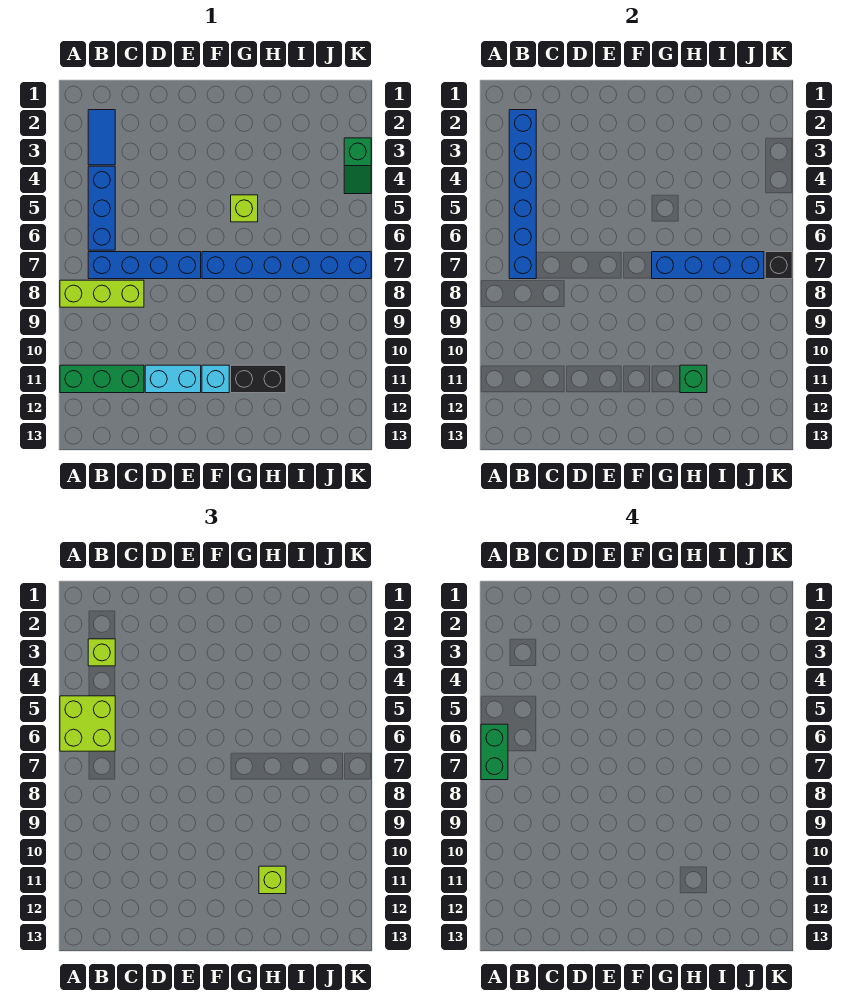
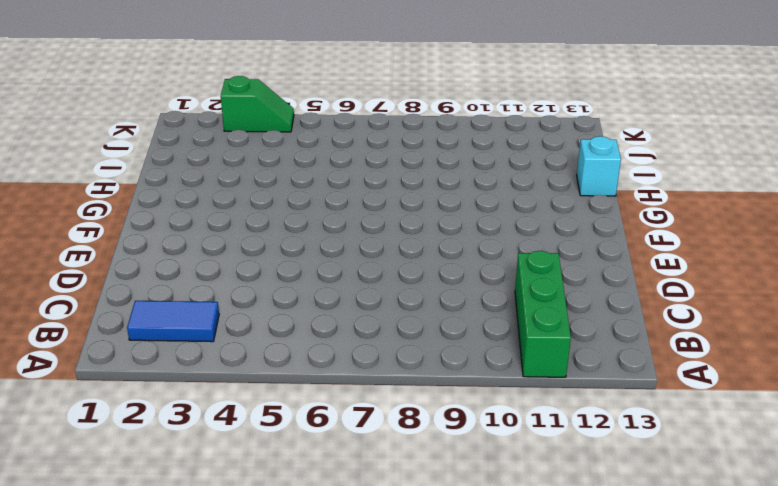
cyan 1x1 brick [577,136,621,196] -> cyan 1x1 brick moved to [202,365,229,393]
none -> lime 1x3 brick [60,280,144,307]
none -> blue 1x3 brick [88,166,115,250]
none -> blue 1x4 brick [88,252,201,279]

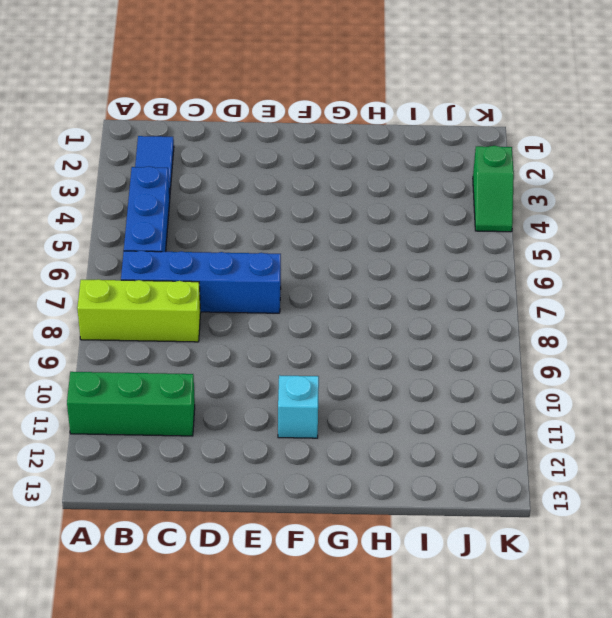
none -> cyan 1x2 brick [145,365,201,393]
none -> blue 1x6 brick [202,252,371,279]
none -> lime 1x1 brick [231,195,258,222]

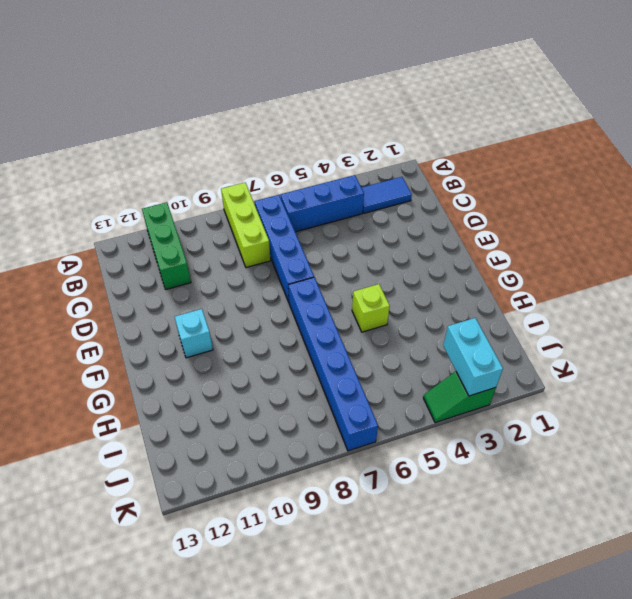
cyan 1x2 brick [443,318,503,396] -> cyan 1x2 brick moved to [145,365,201,393]
none -> black 1x2 brick [231,365,286,393]
none -> blue 1x6 brick [509,110,536,279]
none -> blue 1x4 brick [652,252,764,279]

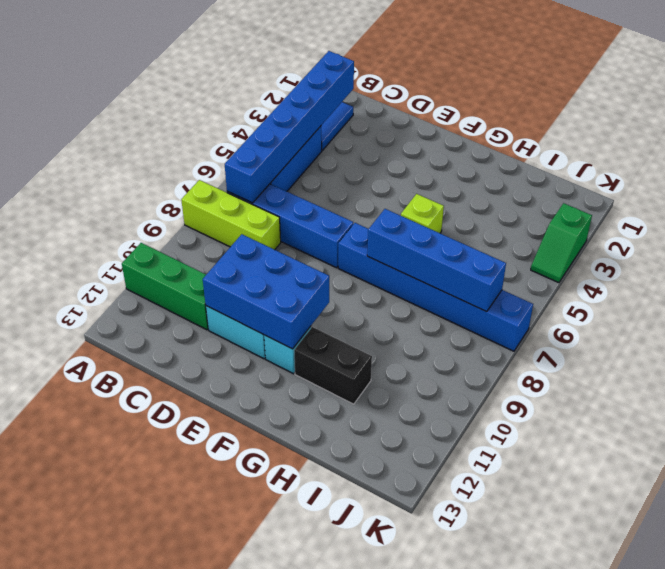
blue 2x3 brick [203,234,329,349] -> none
none -> green 1x1 brick [680,365,707,393]
none -> black 1x1 brick [765,252,792,279]
none -> lime 2x2 brick [60,696,115,751]

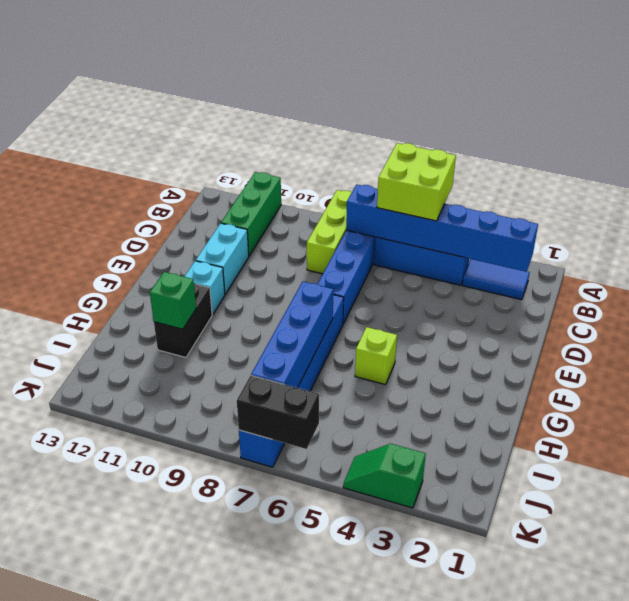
black 1x2 brick [237,376,319,449] -> black 1x1 brick [765,252,792,279]
none -> lime 1x1 brick [88,639,115,666]
none -> lime 1x1 brick [259,866,286,894]
none -> green 1x2 brick [481,724,508,780]

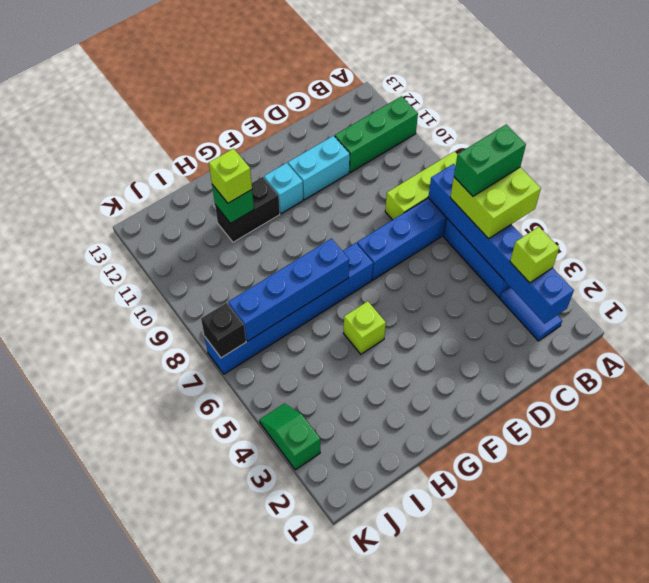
green 1x2 brick [454,125,526,196] -> green 1x2 brick turned to [481,724,508,780]

